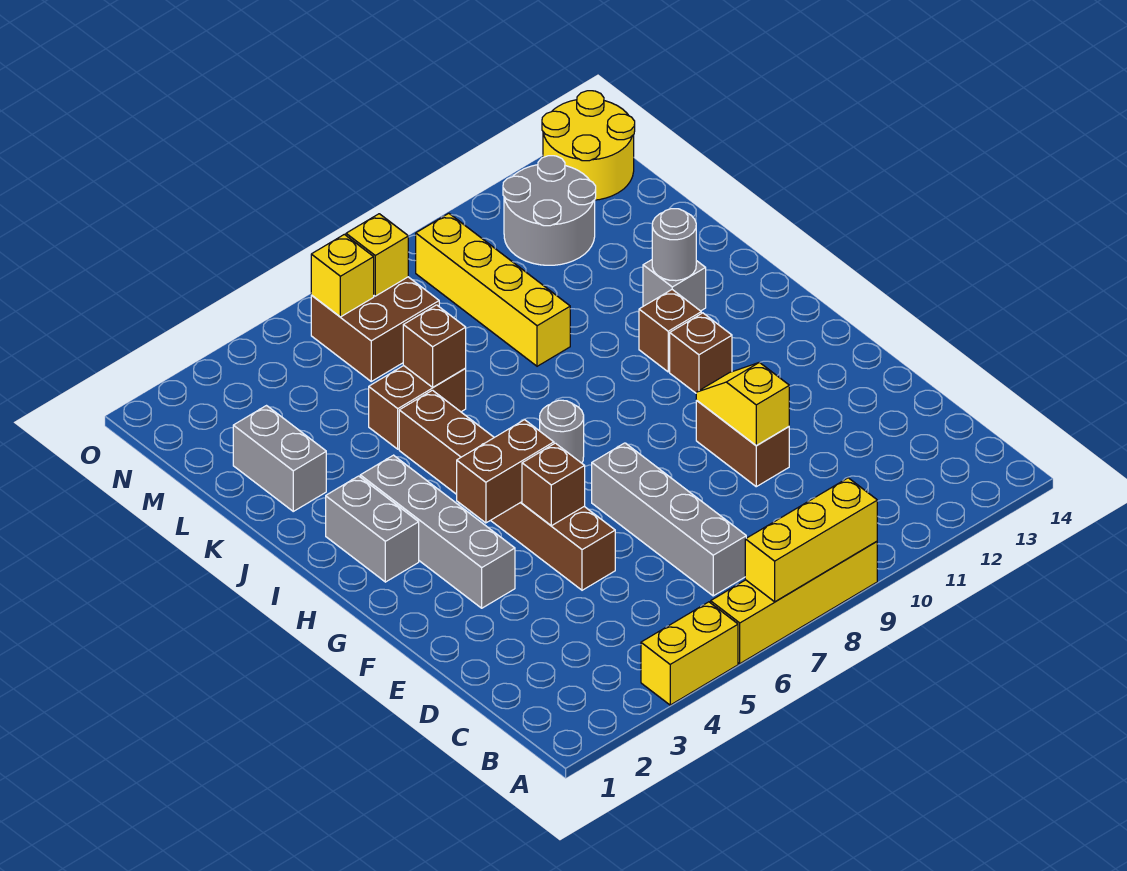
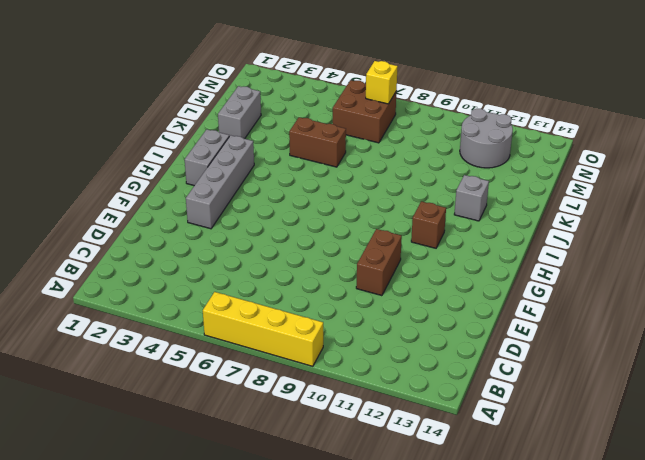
none -> yellow 1x2 brick [641,602,738,705]
none -> grey 1x4 brick [592,443,746,596]
none -> brown 1x6 brick [399,390,615,590]

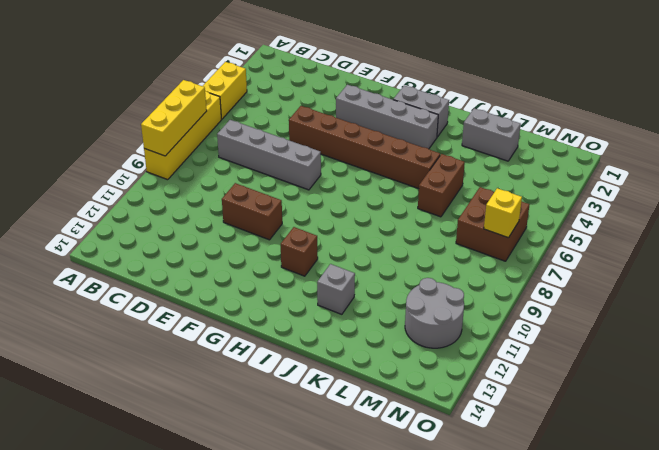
none -> grey 1x1 round brick [540,400,584,463]
none -> brown 1x1 brick [639,290,701,372]
none -> yellow 1x4 brick [416,213,570,366]

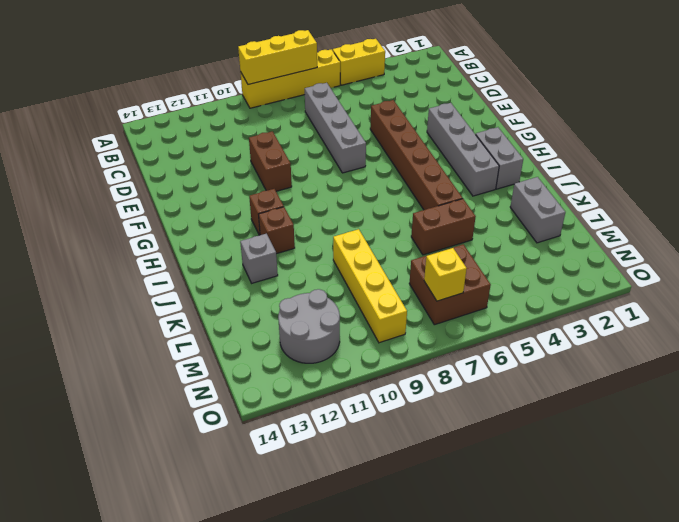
none -> grey 1x1 round brick [540,400,584,463]
none -> yellow 2x2 round brick [542,91,635,200]
none -> yellow 1x2 slope [696,362,789,445]

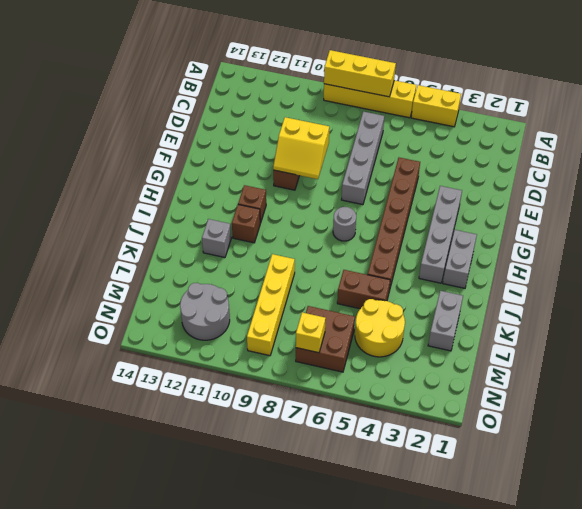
yellow 2x2 slope [273,117,329,179] -> yellow 1x2 slope [696,362,789,445]
yellow 2x2 round brick [355,299,405,357] -> yellow 2x2 round brick moved to [542,91,635,200]
none -> brown 1x1 brick [522,443,585,526]
none -> brown 1x2 brick [457,420,554,523]
none -> grey 1x1 round brick [652,209,696,281]

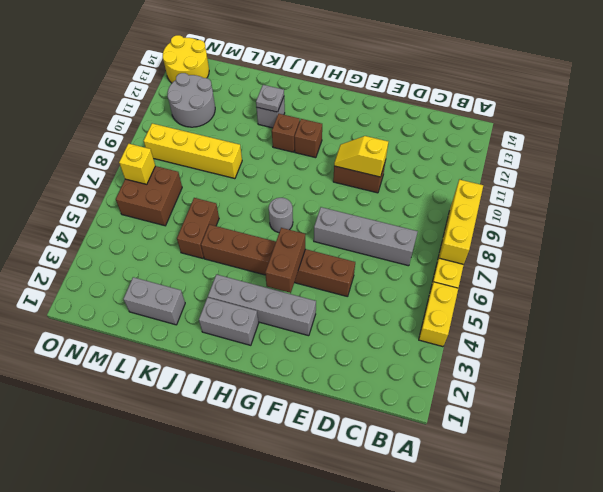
grey 1x1 plate [256,85,284,112] -> grey 1x1 round brick [652,209,696,281]
none -> brown 1x1 brick [522,443,585,526]
none -> brown 1x1 brick [403,305,466,387]
none -> yellow 1x1 brick [311,234,374,317]

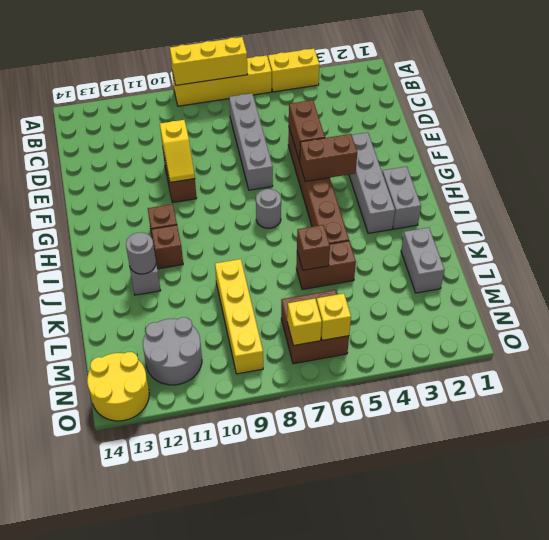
brown 1x2 brick [289,100,325,162] -> brown 1x1 brick [522,443,585,526]

